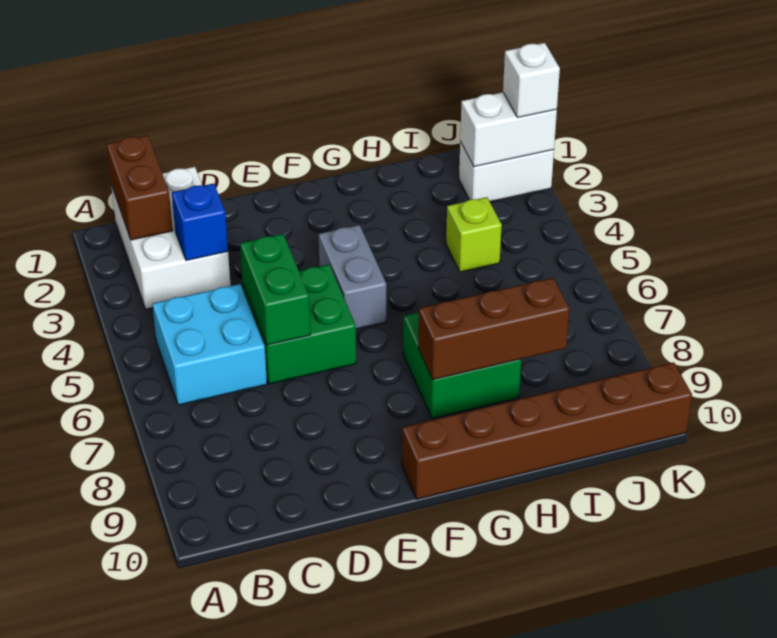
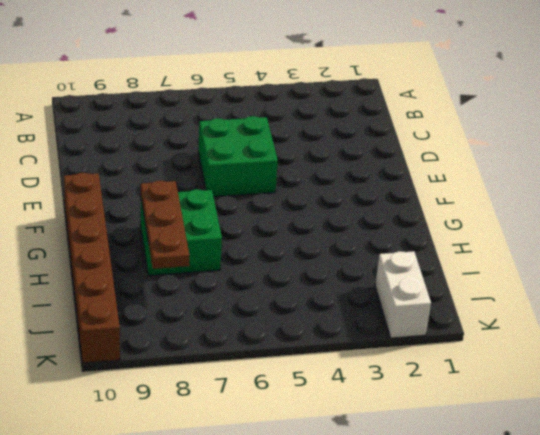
brown 1x3 plate [141,180,189,269] -> brown 1x3 brick [418,278,570,380]
none -> white 2x3 brick [111,167,231,309]
none -> cyan 2x2 brick [153,284,267,405]
none -> grey 1x2 brick [319,225,386,329]

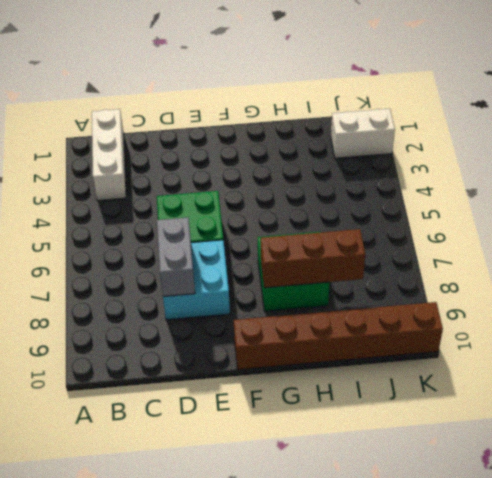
white 1x3 brick [92,109,126,201] -> white 2x3 brick [111,167,231,309]
cyan 2x2 brick [163,240,230,320] -> cyan 2x2 brick moved to [153,284,267,405]
grey 1x2 brick [157,218,195,297] -> grey 1x2 brick moved to [319,225,386,329]
none -> lime 1x1 brick [446,197,502,272]
none -> brown 1x2 brick [106,135,173,240]
none -> blue 1x1 brick [172,183,228,261]

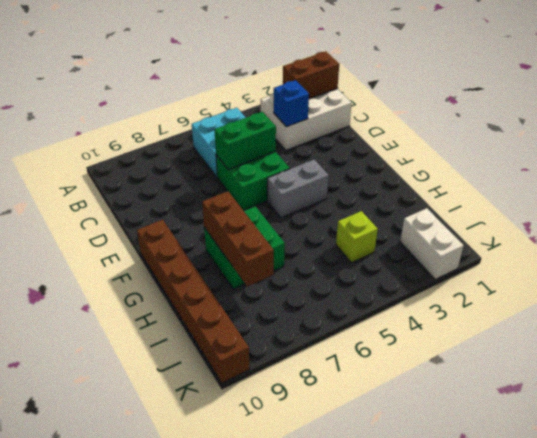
none -> white 1x2 brick [460,92,557,167]
none -> white 1x1 brick [503,43,560,118]

